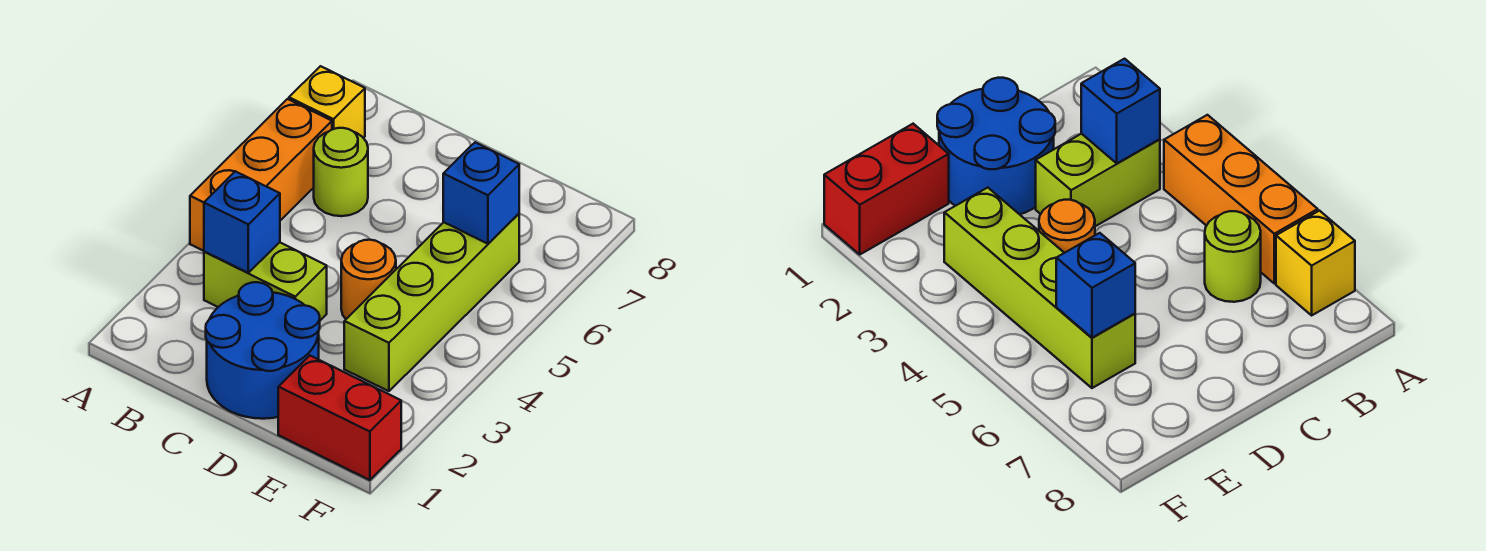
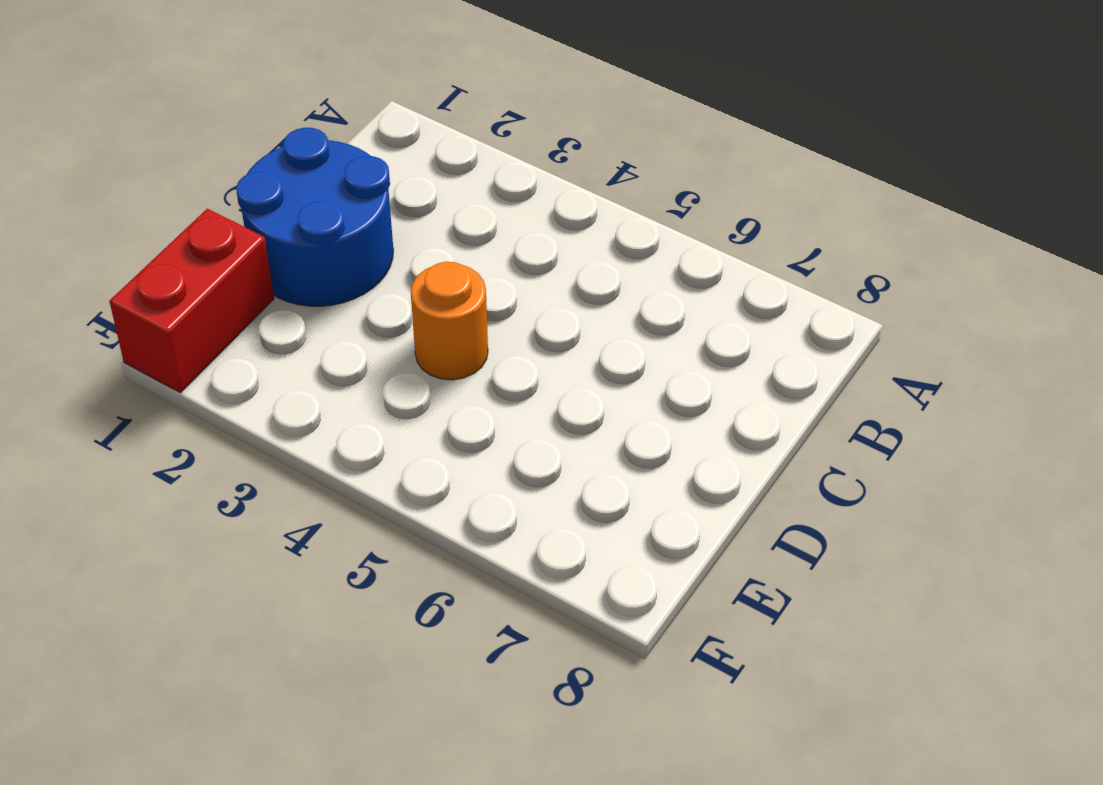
none -> orange 1x3 brick [190,99,332,251]
none -> yellow 1x1 brick [289,66,365,138]

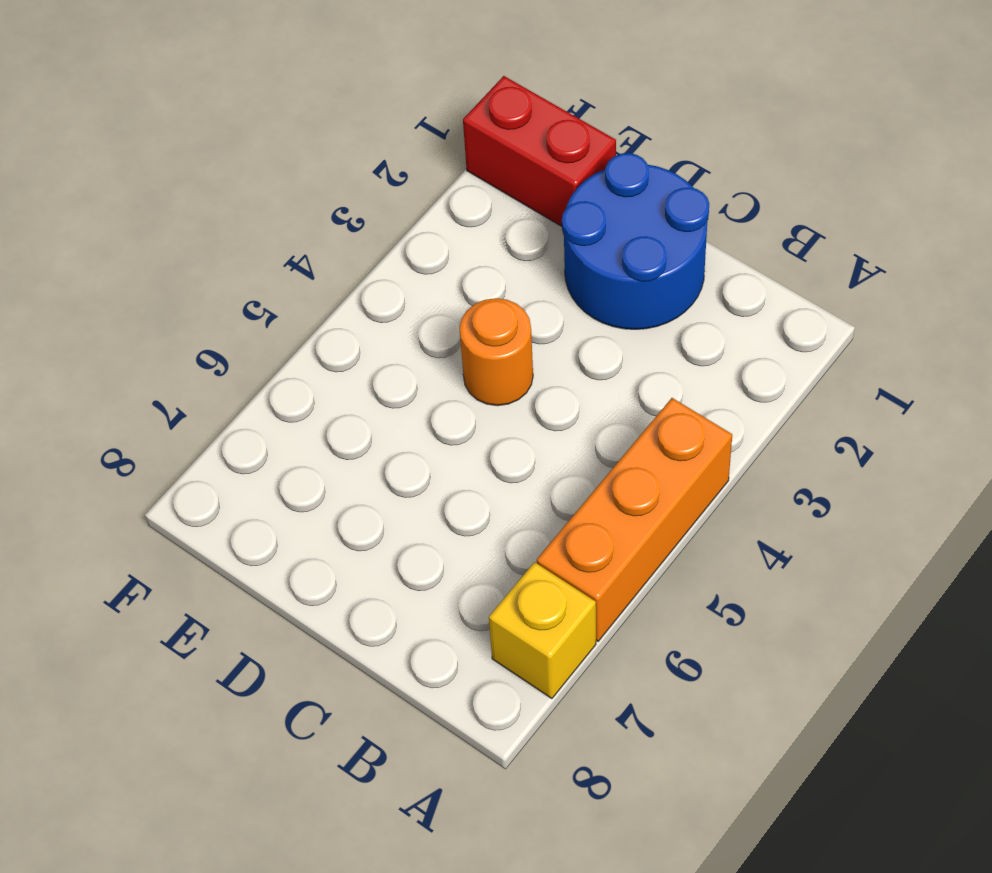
none -> lime 1x2 brick [204,242,327,320]
none -> lime 1x1 round brick [314,128,368,216]

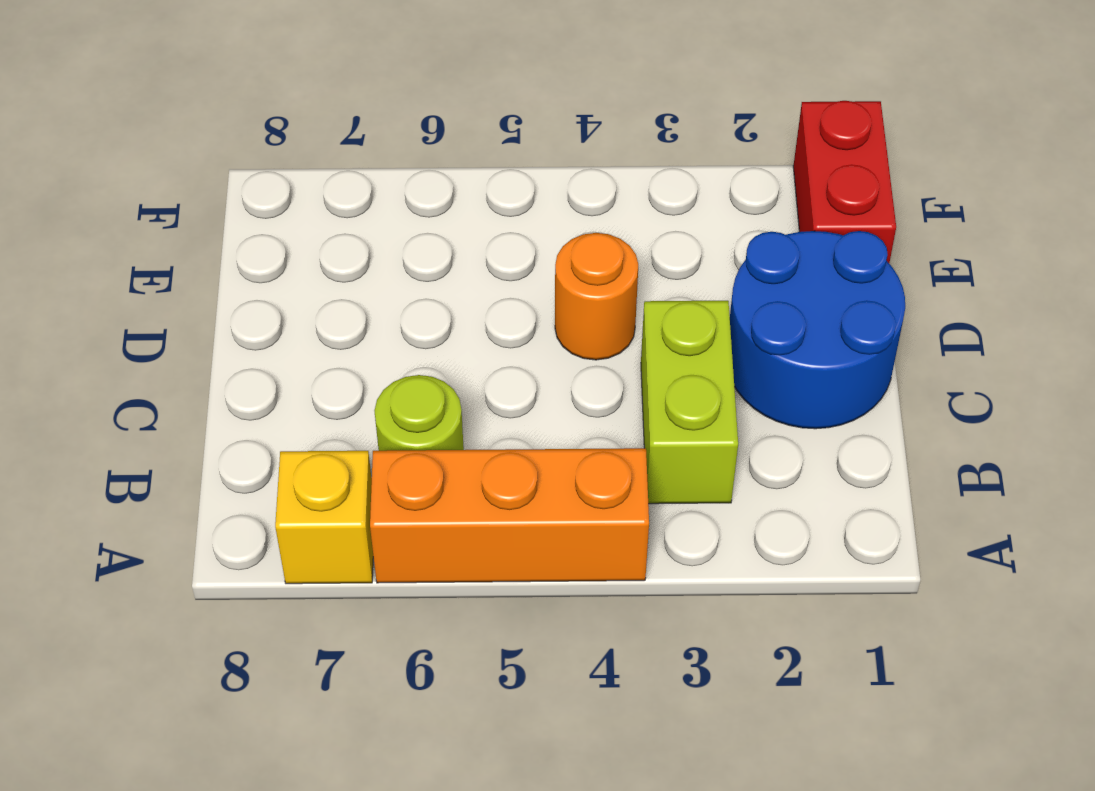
none -> lime 1x4 brick [344,214,519,391]
none -> blue 1x1 brick [204,171,280,273]

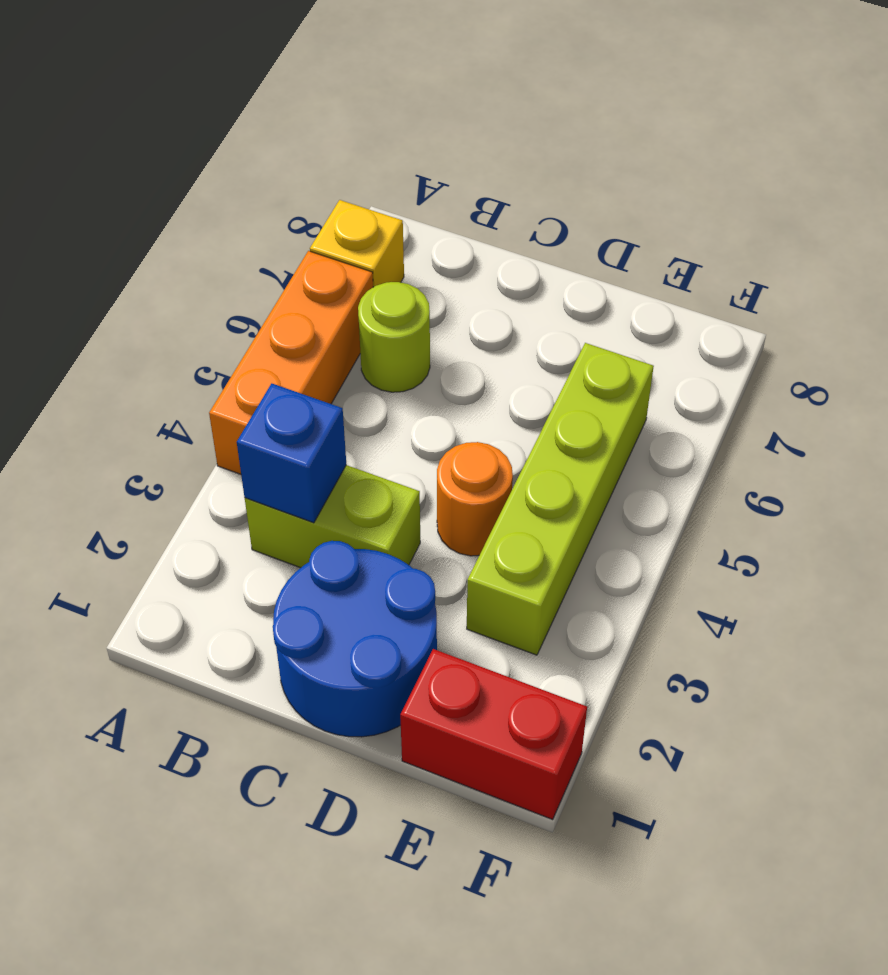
none -> blue 1x1 brick [443,142,519,244]

